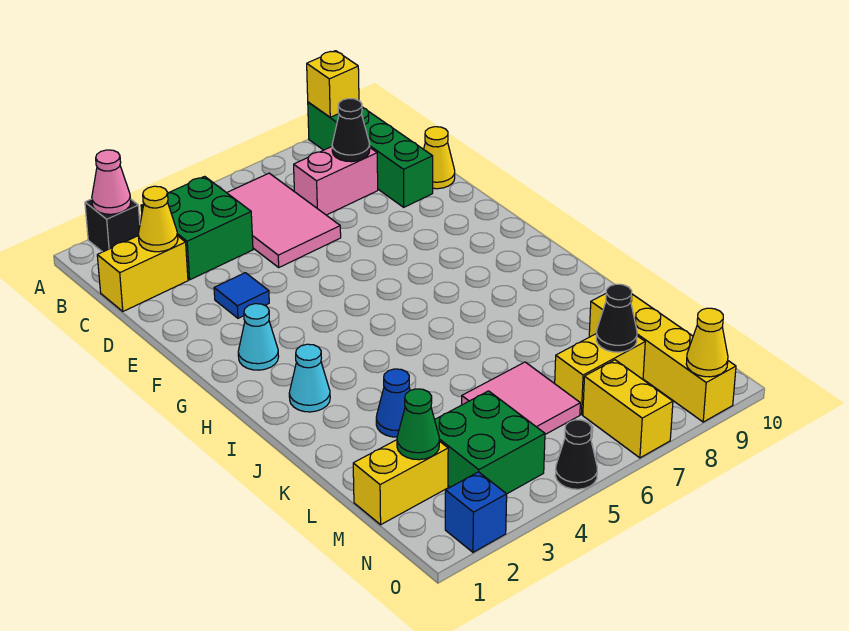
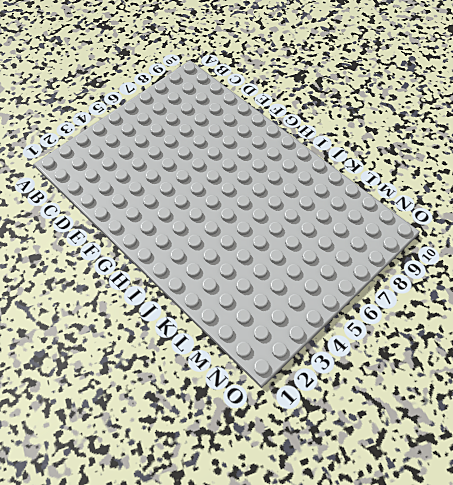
none -> black 1x1 brick [85,199,140,252]
none -> green 1x4 brick [308,102,433,207]
none -> green 2x2 brick [141,176,253,280]

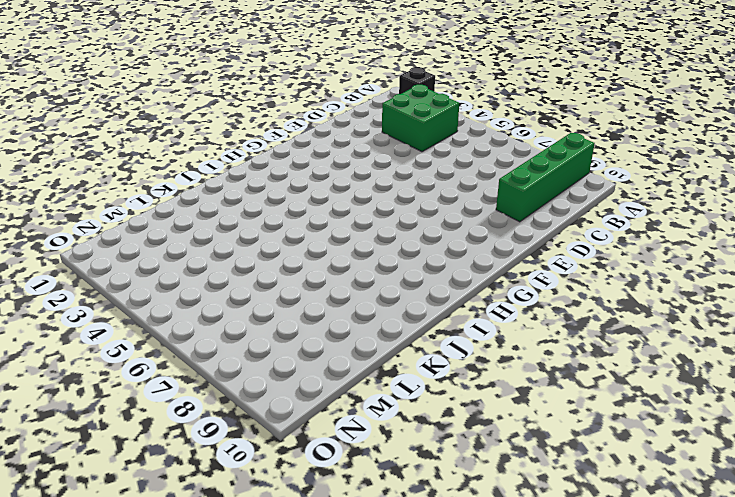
none -> pink 2x3 tile [227,173,341,267]
none -> yellow 1x2 brick [97,236,188,311]
none -> pink 1x2 brick [294,147,378,215]

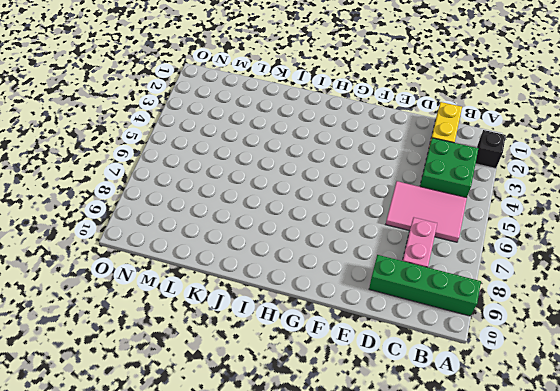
none -> yellow 1x1 cone [424,127,455,189]
none -> blue 1x1 tile [214,273,269,318]
none -> cyan 1x1 cone [238,304,279,370]

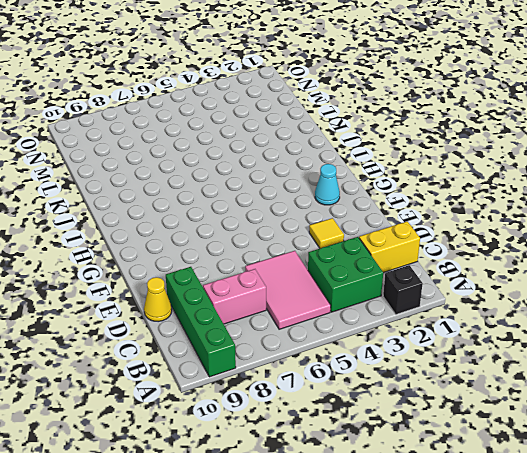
yellow 1x1 tile [309,218,344,248] -> blue 1x1 tile [214,273,269,318]
none -> cyan 1x1 cone [289,344,330,412]
none -> blue 1x1 cone [376,369,410,437]
none -> pink 2x2 tile [462,362,580,434]

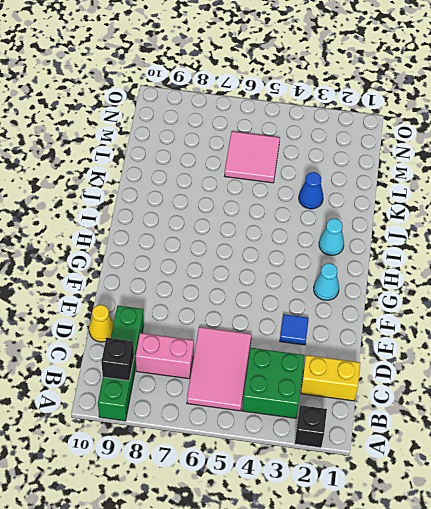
black 1x1 brick [101,338,134,381] -> none
none -> yellow 1x4 brick [589,294,736,422]
none -> yellow 1x2 brick [353,440,448,525]
none -> green 2x2 brick [435,391,545,494]

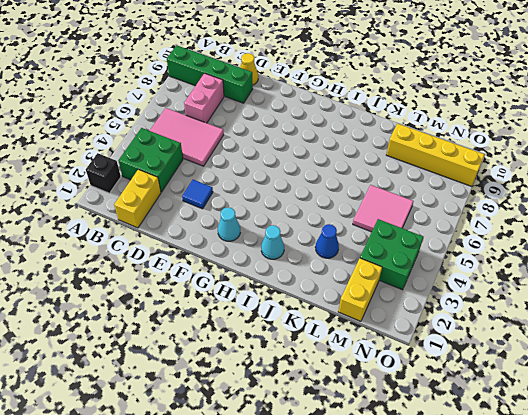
none -> yellow 1x2 brick [554,333,645,415]
none -> yellow 1x2 brick [583,360,673,458]
none -> blue 1x1 brick [445,472,507,552]

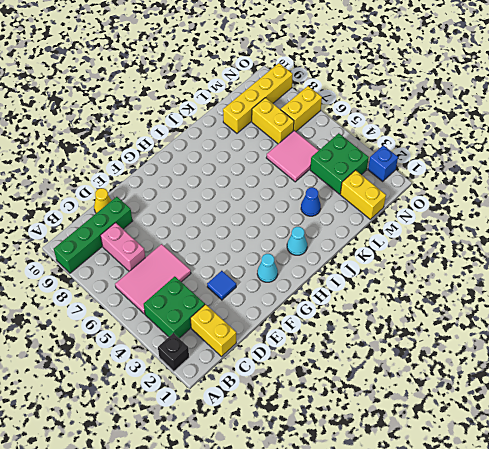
none -> black 1x1 cone [555,420,597,489]
none -> pink 1x1 cone [92,150,131,214]
none -> yellow 1x1 brick [307,51,359,117]

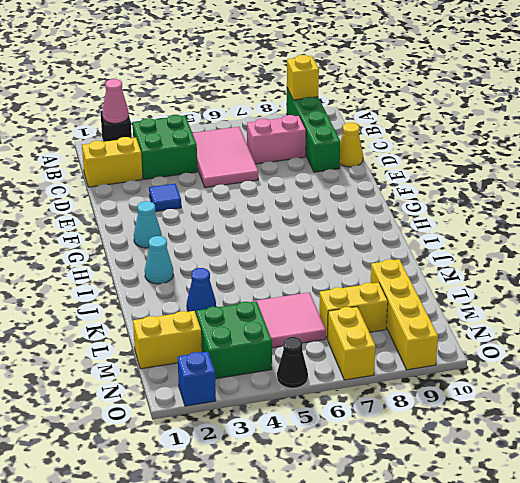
none -> yellow 1x1 cone [138,186,178,252]
none -> black 1x1 cone [332,99,370,162]
none -> green 1x1 cone [397,389,439,460]

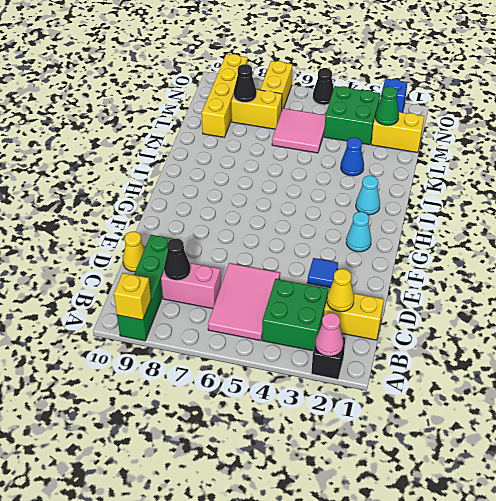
none -> yellow 1x1 cone [686,308,728,377]

